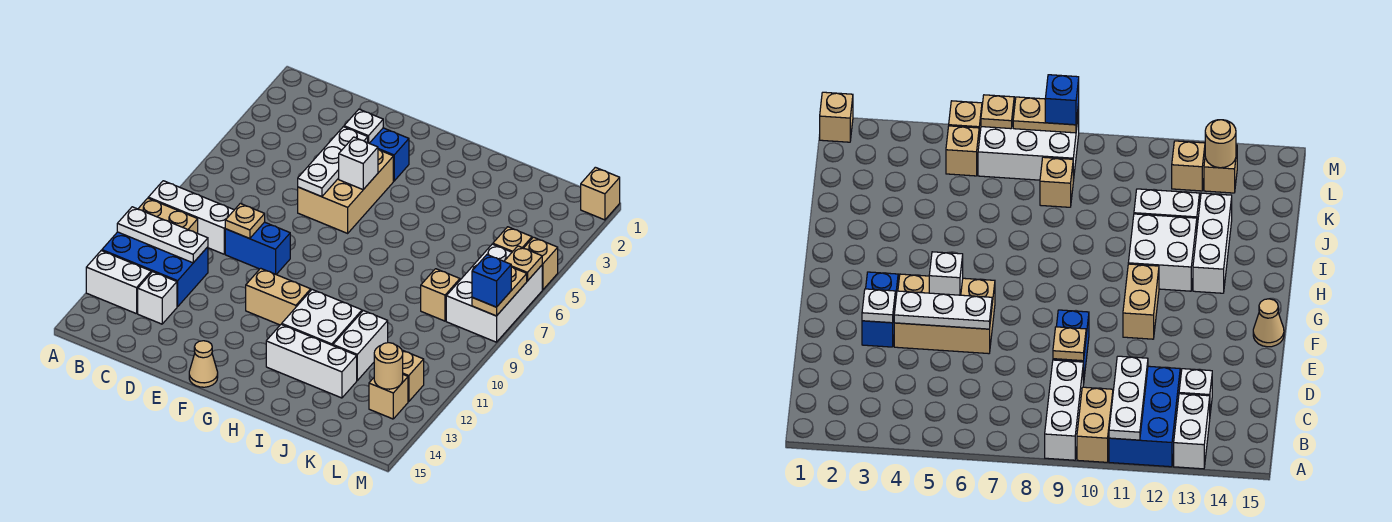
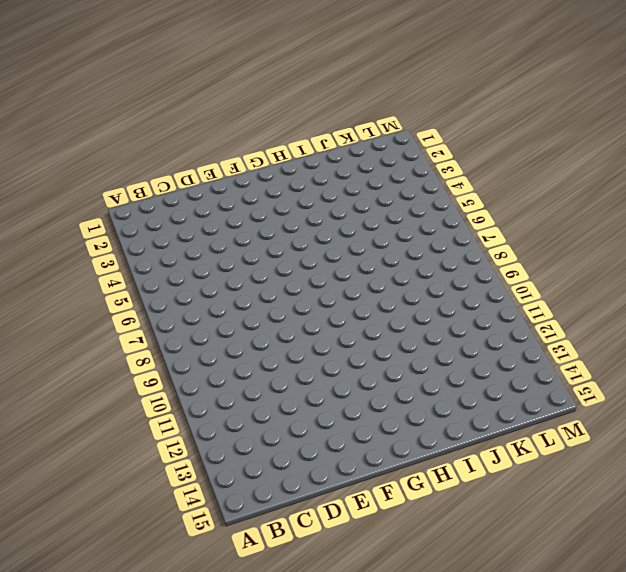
none -> white 1x3 brick [148,181,234,254]
none -> tan 1x2 brick [138,198,198,233]
none -> blue 2x3 brick [102,232,208,307]

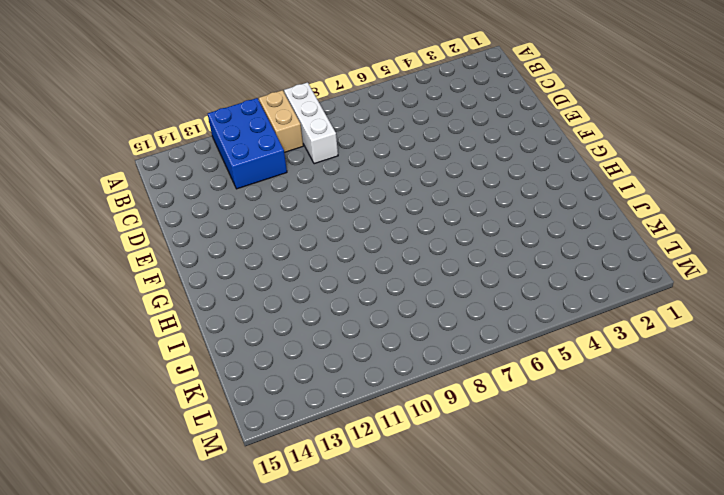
none -> white 1x2 brick [86,251,151,314]
none -> white 1x1 brick [138,272,177,324]
none -> blue 1x2 brick [225,222,290,274]

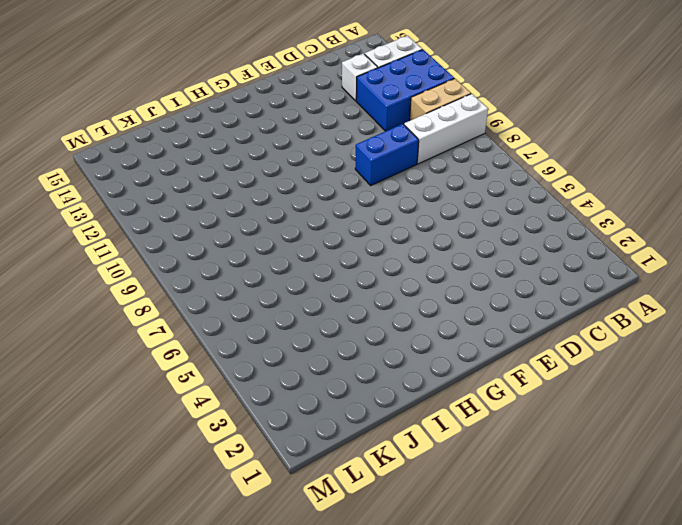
none -> blue 1x2 brick [370,128,409,181]
none -> tan 2x3 brick [298,149,393,233]
none -> tan 1x2 brick [246,268,311,325]

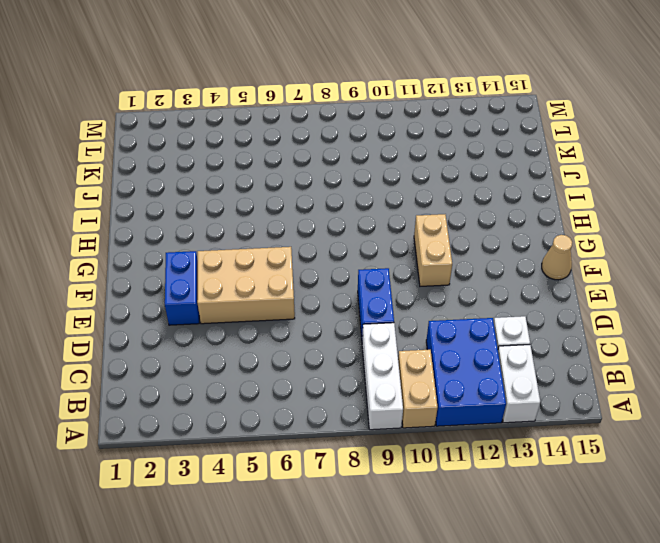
none -> white 2x2 brick [282,290,362,345]
none -> white 1x3 brick [266,324,357,398]
none -> white 1x2 brick [333,311,388,380]

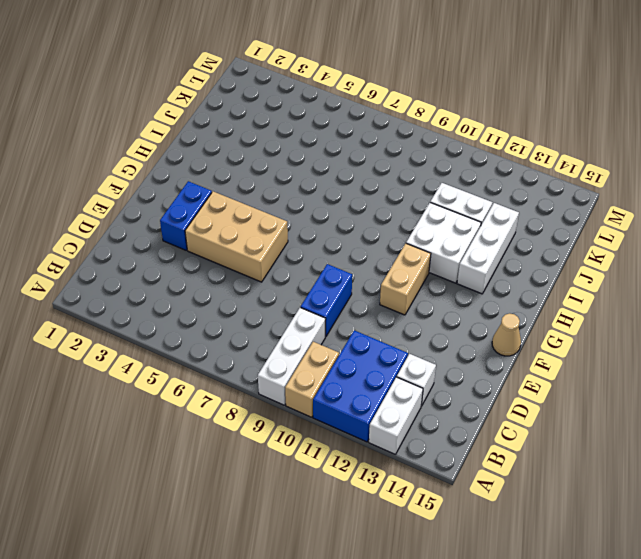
none -> tan 1x1 brick [421,269,460,321]
none -> tan 1x1 brick [493,227,532,252]
none -> white 2x3 brick [446,244,542,342]

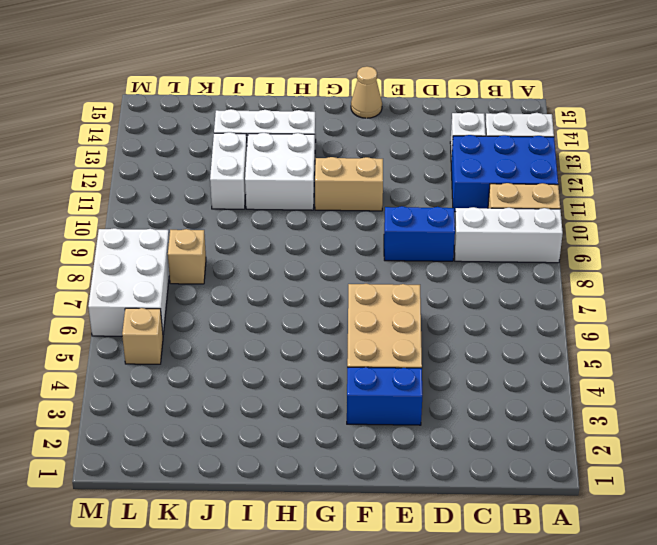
none -> tan 1x1 brick [402,350,424,402]
none -> tan 1x1 brick [369,375,408,419]
none -> tan 1x1 brick [581,167,620,220]

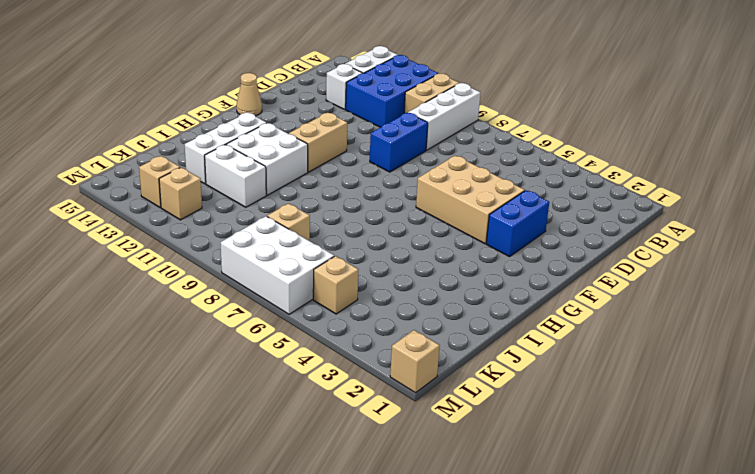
none -> tan 1x1 brick [524,237,558,290]
none -> white 1x3 plate [117,207,208,263]
none -> tan 1x1 plate [225,204,265,239]

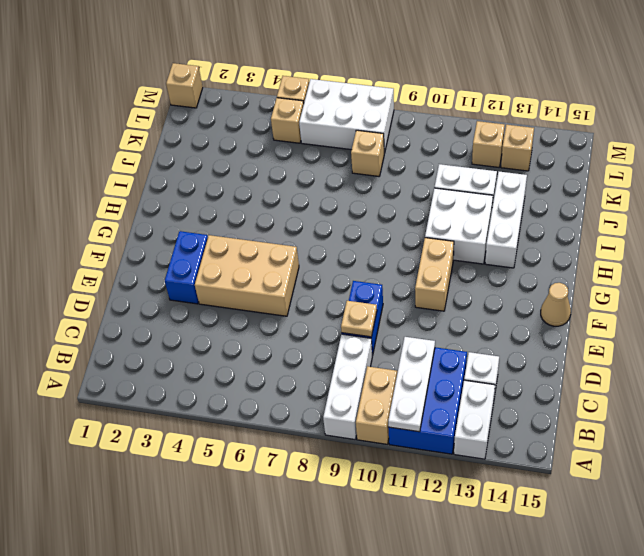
none -> white 1x1 plate [344,109,383,143]
none -> white 1x3 plate [298,127,368,197]
none -> white 1x1 brick [339,137,378,189]

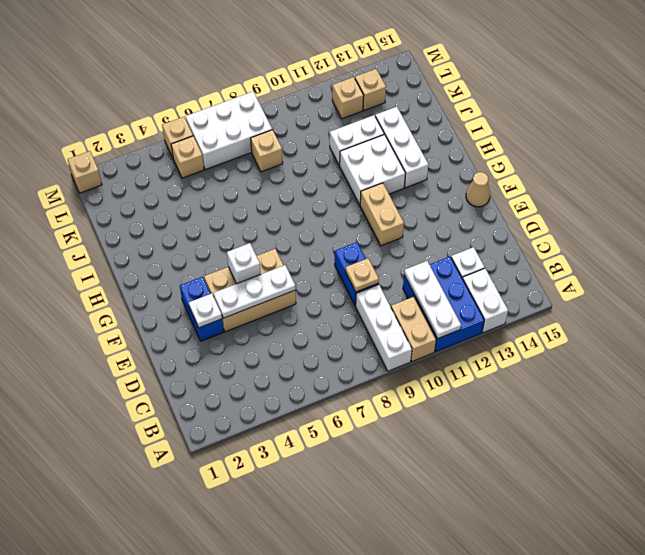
none -> tan 1x1 round brick [374,343,403,389]
none -> tan 1x1 plate [504,246,542,281]
none -> tan 1x2 plate [472,267,527,316]

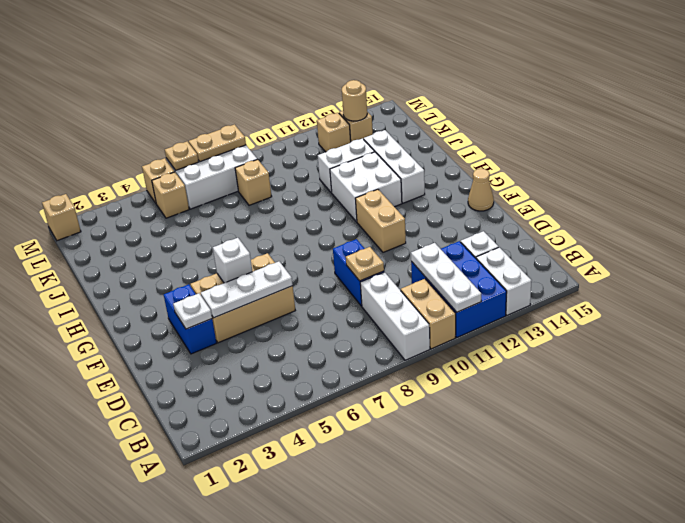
none -> blue 1x1 brick [472,255,511,307]

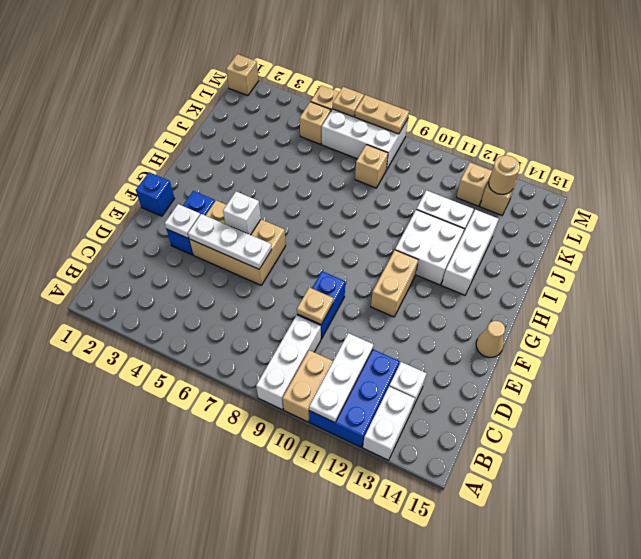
blue 1x1 brick [136,172,175,216] -> blue 1x1 brick moved to [472,255,511,307]

